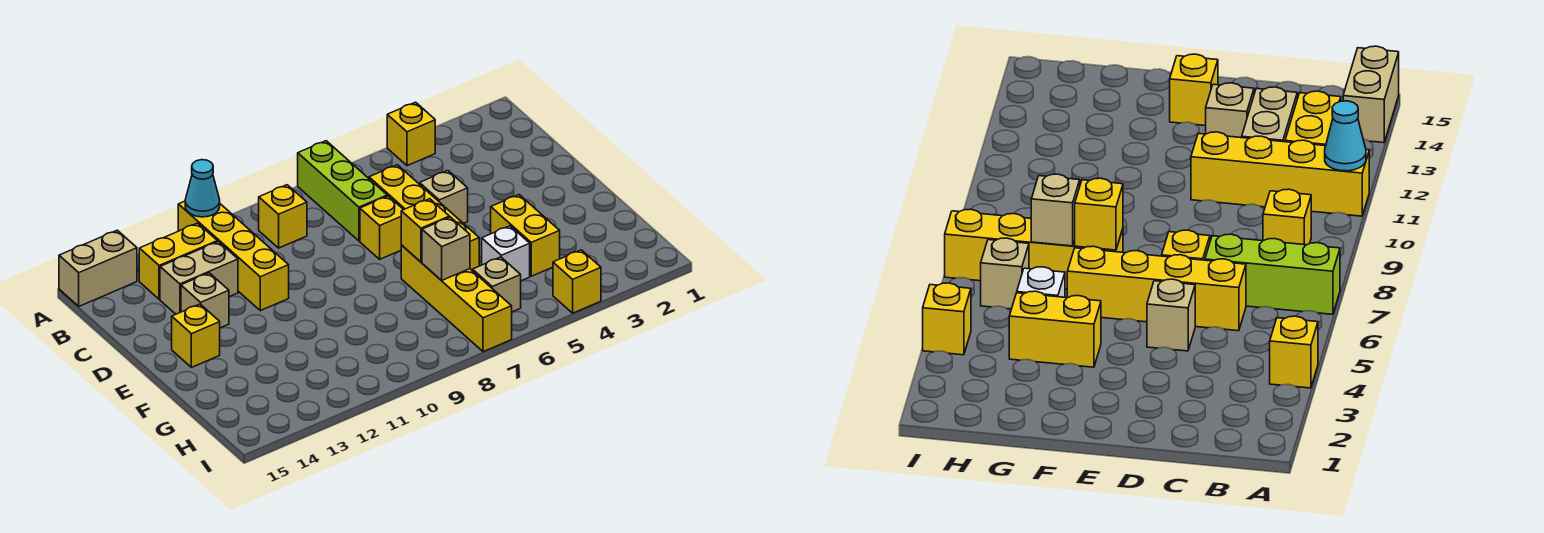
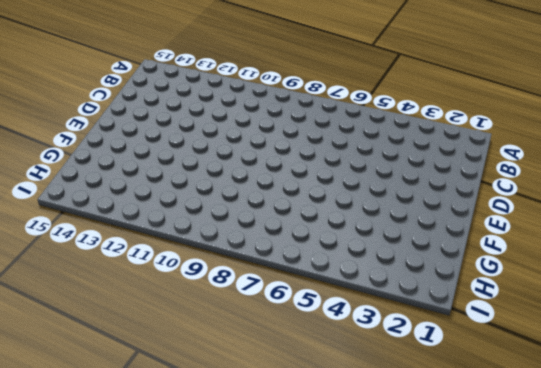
none -> yellow 1x1 brick [387,102,435,166]
none -> lime 1x3 brick [298,141,387,241]
none -> yellow 1x4 brick [178,201,289,311]

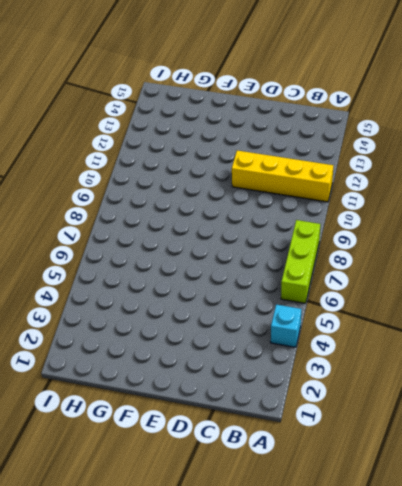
cyan 1x1 brick [271,305,301,347] -> yellow 1x1 brick [387,102,435,166]
lime 1x3 brick [281,220,320,303] -> lime 1x3 brick turned to [298,141,387,241]
none -> tan 1x2 brick [59,230,137,306]
none -> yellow 1x1 brick [259,185,307,248]
none -> yellow 1x2 brick [139,223,217,299]

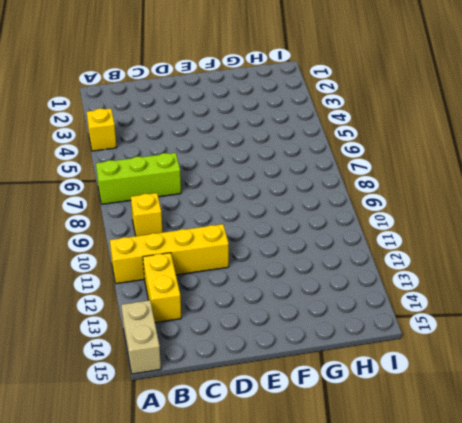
none -> yellow 1x4 brick [369,165,479,271]
none -> tan 1x2 brick [160,242,238,314]
none -> tan 1x1 brick [420,171,468,224]

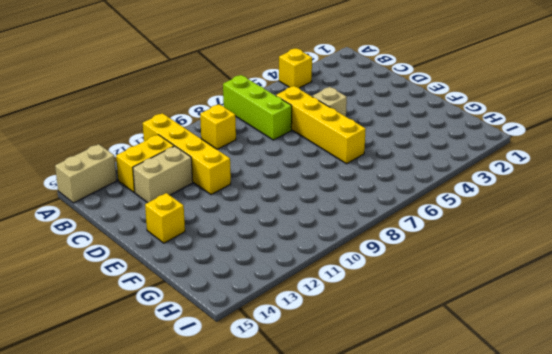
none -> yellow 1x1 brick [360,196,403,259]
none -> tan 1x1 brick [181,273,229,328]
none -> yellow 1x2 brick [491,195,560,276]

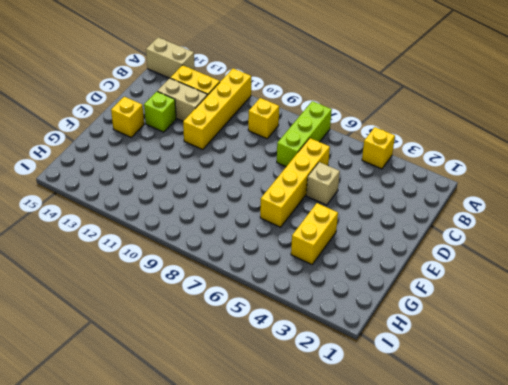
lime 1x1 brick [144,92,176,132] -> tan 1x1 brick [181,273,229,328]
none -> yellow 1x1 brick [360,196,403,259]
none -> yellow 1x4 brick [401,245,512,352]
none -> white 1x1 brick [482,226,530,281]

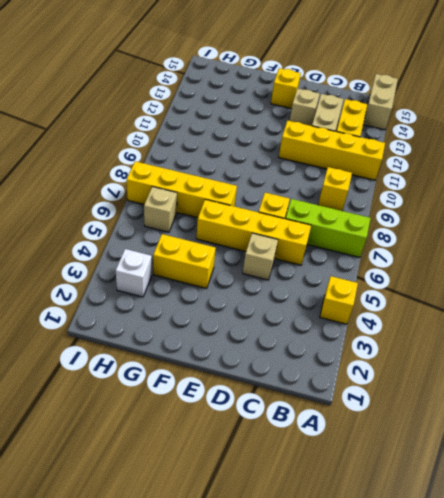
white 1x1 brick [116,249,152,297] -> white 1x1 brick moved to [482,226,530,281]
none -> yellow 1x1 brick [553,250,601,313]
none -> cyan 1x1 cone [185,160,220,217]
none -> yellow 1x1 brick [401,199,449,262]

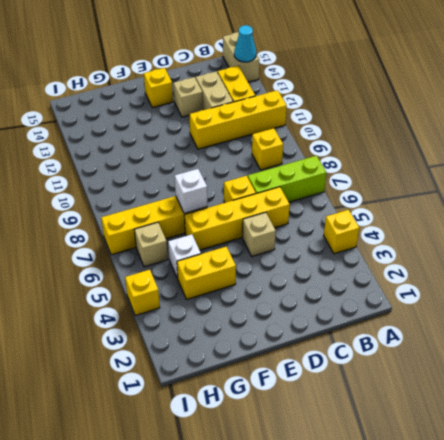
cyan 1x1 cone [234,25,256,62] -> cyan 1x1 cone moved to [185,160,220,217]
white 1x1 brick [175,169,207,213] -> yellow 1x1 brick [401,199,449,262]
none -> tan 1x1 brick [422,217,470,281]

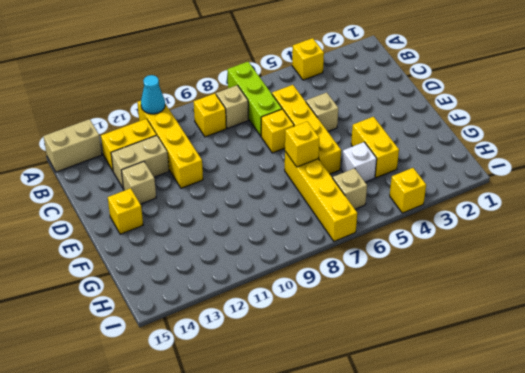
tan 1x1 brick [216,85,248,128] -> tan 1x1 brick moved to [422,217,470,281]

